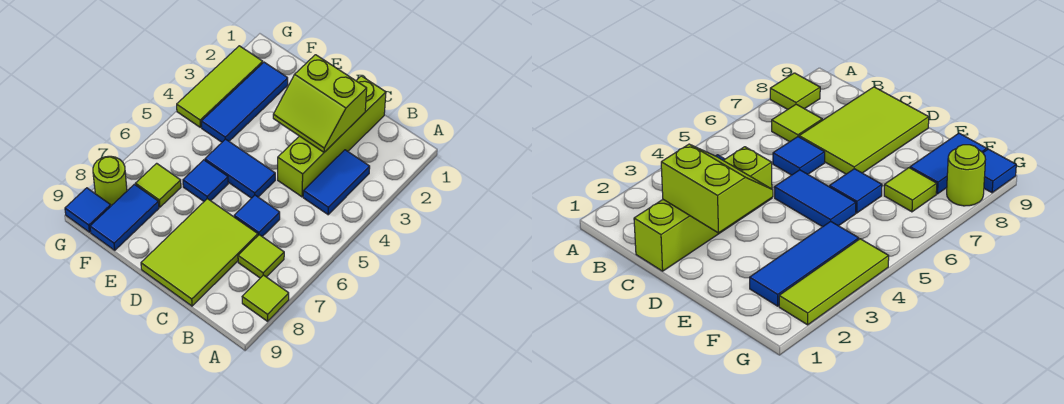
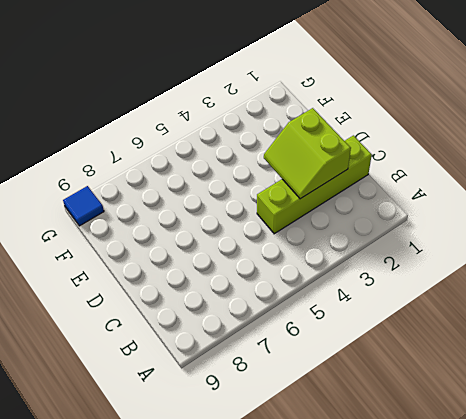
none -> lime 1x1 tile [242,275,289,321]
none -> blue 1x2 tile [303,150,370,215]
none -> lime 1x1 tile [238,235,284,278]

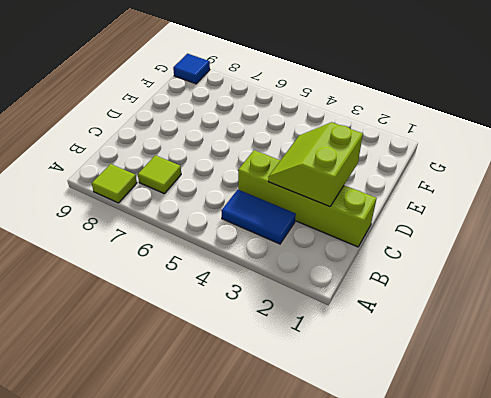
none -> blue 1x1 tile [234,195,280,236]
none -> lime 2x3 tile [141,199,258,306]
none -> blue 1x2 tile [205,139,275,198]

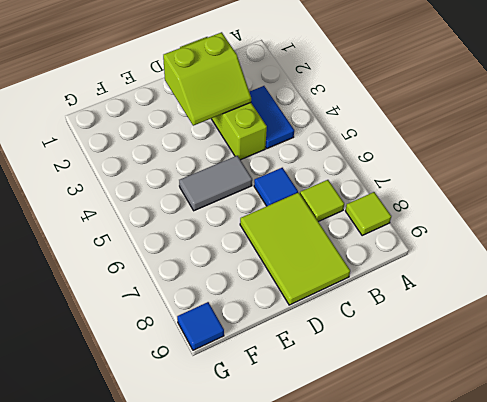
grey 1x2 tile [179,156,252,211] -> blue 1x2 tile [205,139,275,198]
none -> blue 1x1 tile [183,160,228,201]
none -> blue 1x3 tile [201,62,288,142]
none -> lime 1x1 tile [135,163,181,207]

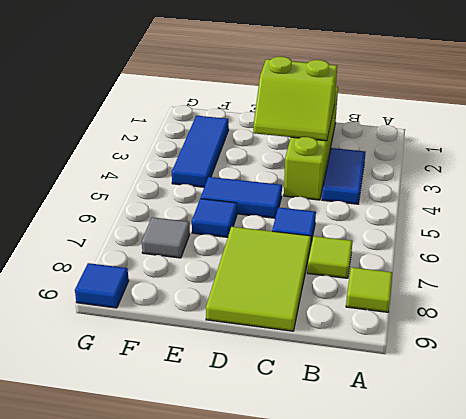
grey 1x1 tile [142,217,190,258] -> lime 1x1 tile [135,163,181,207]
none -> blue 1x2 tile [90,184,159,250]
none -> lime 1x3 tile [177,46,263,127]
none -> lime 1x1 round brick [93,156,127,205]

